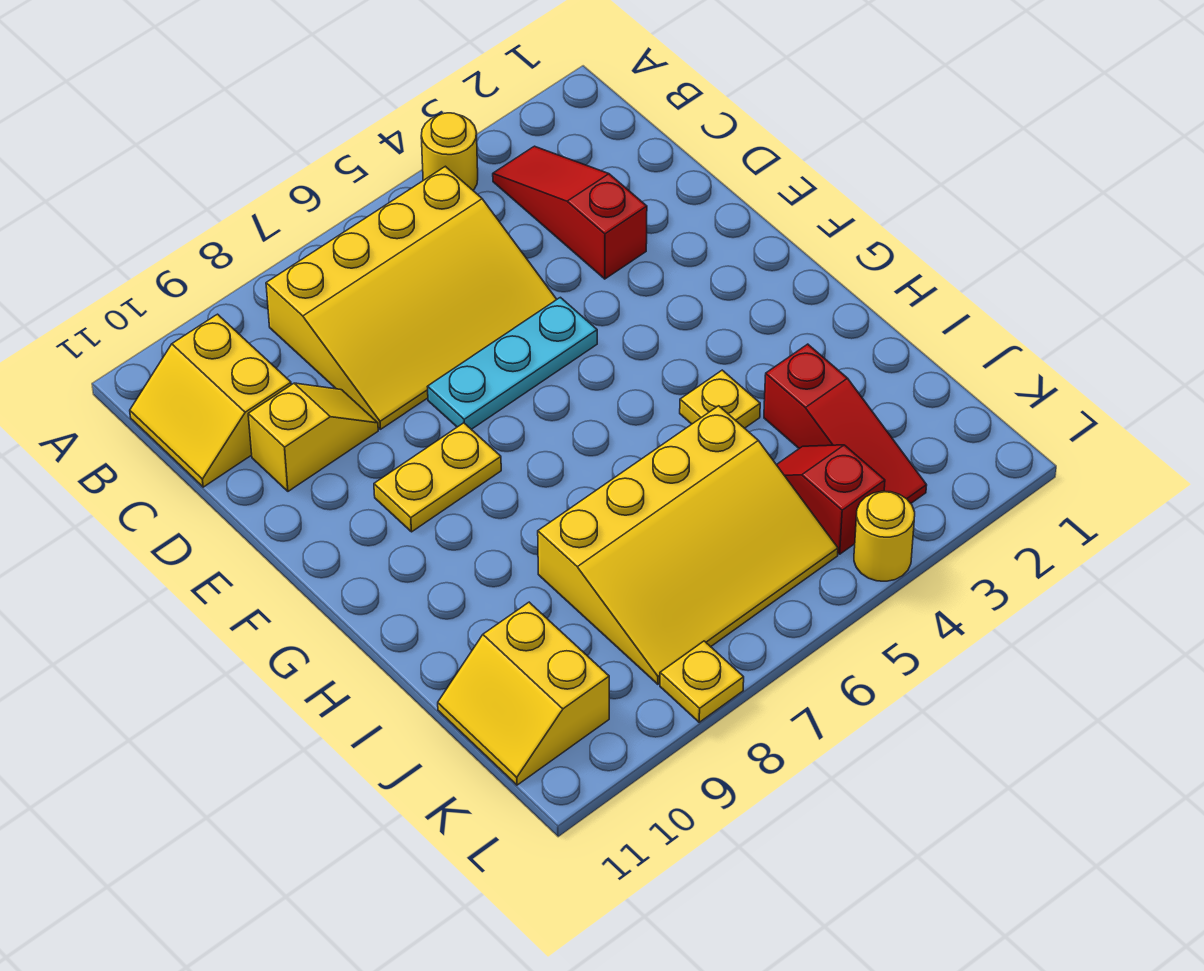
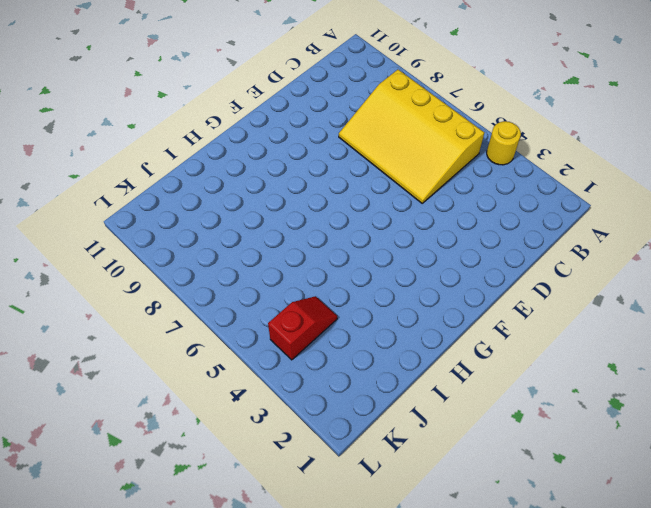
none -> red 1x3 slope [493,146,647,279]
none -> yellow 2x2 slope [130,314,291,487]
none -> yellow 1x2 slope [248,383,378,491]

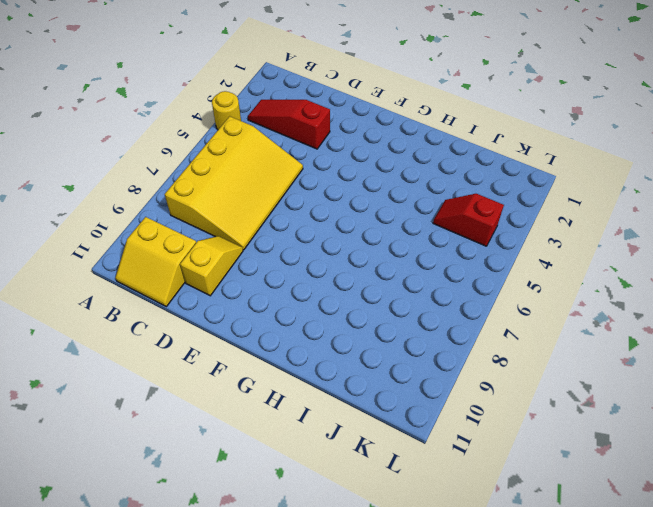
none -> cyan 1x3 plate [428,297,597,429]
none -> yellow 1x2 plate [374,423,501,532]
none -> yellow 1x1 plate [680,370,760,428]

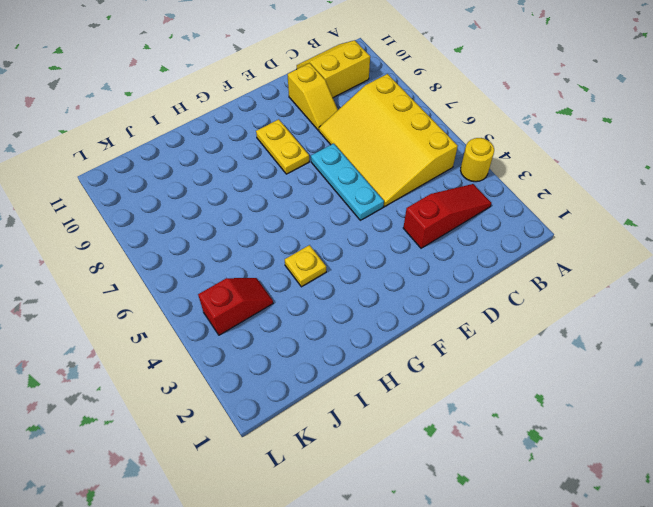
none -> red 1x3 slope [764,344,927,503]
none -> yellow 3x4 slope [538,406,838,684]
none -> yellow 2x2 slope [438,602,609,785]

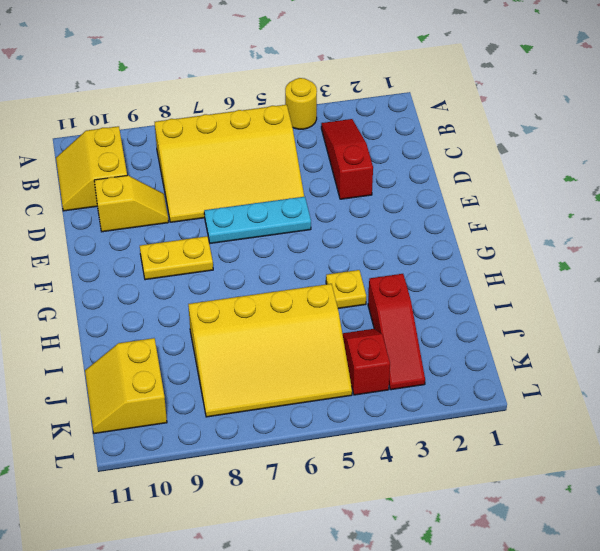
none -> yellow 1x1 round brick [854,491,915,581]
none -> yellow 1x1 plate [660,641,744,722]

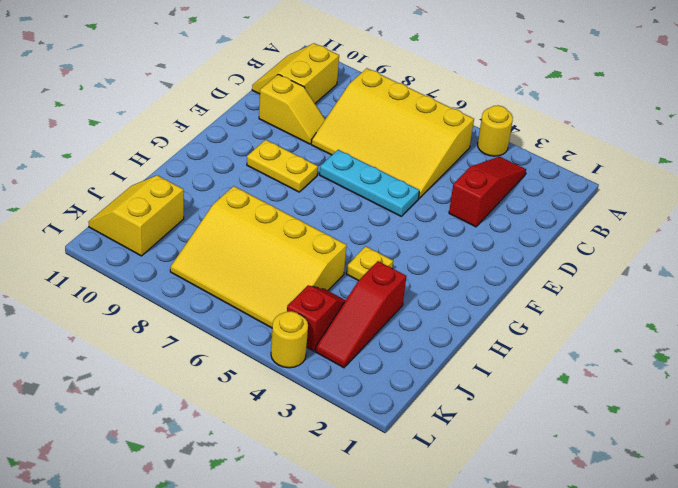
none -> yellow 1x1 plate [660,641,744,722]

